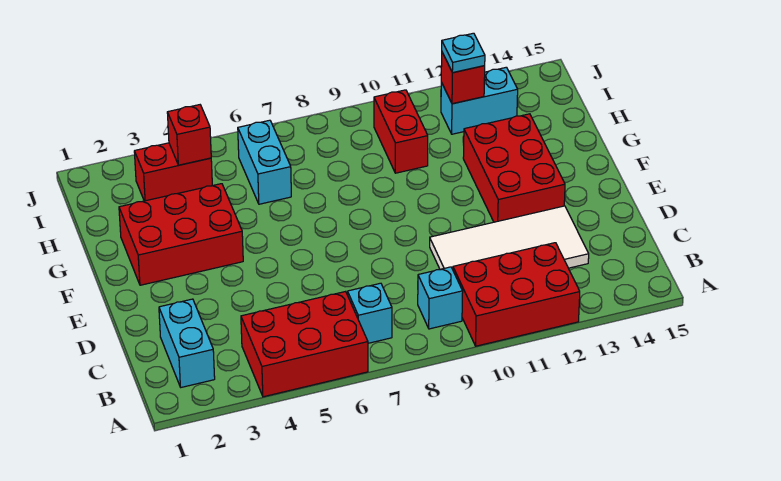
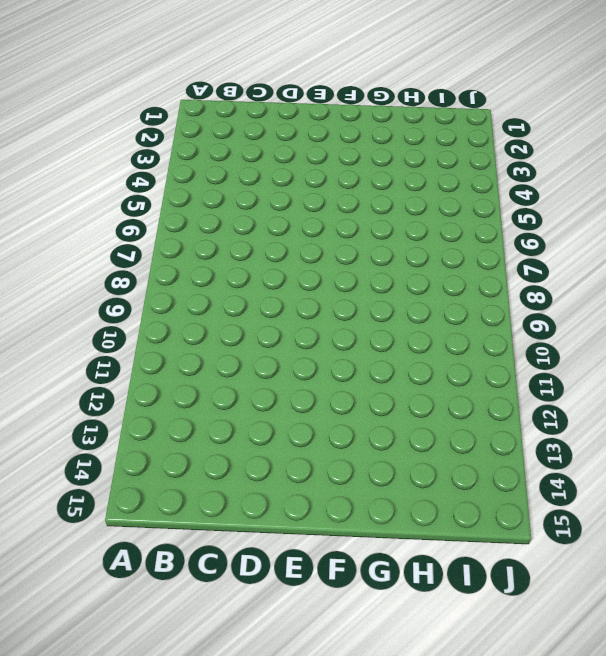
none -> red 2x3 brick [241,291,368,397]
none -> red 2x3 brick [453,243,580,346]
none -> cyan 1x2 brick [159,299,215,387]

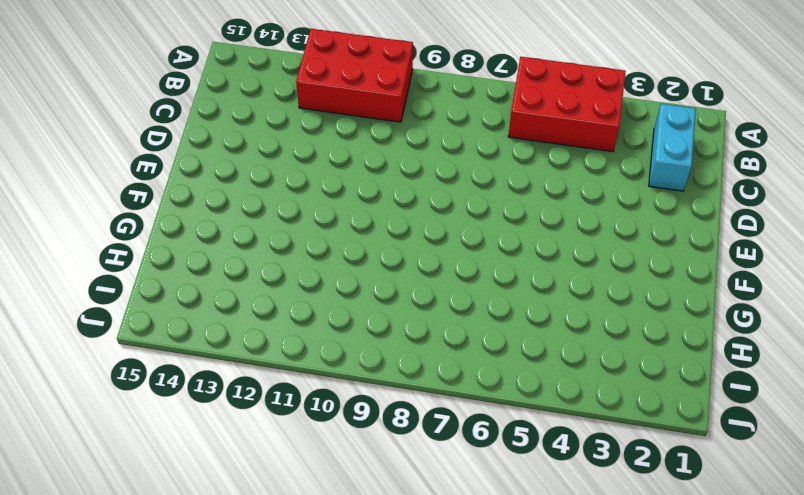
none -> cyan 1x1 brick [348,283,392,343]
none -> cyan 1x1 brick [418,267,463,329]
none -> white 2x4 tile [430,206,589,269]

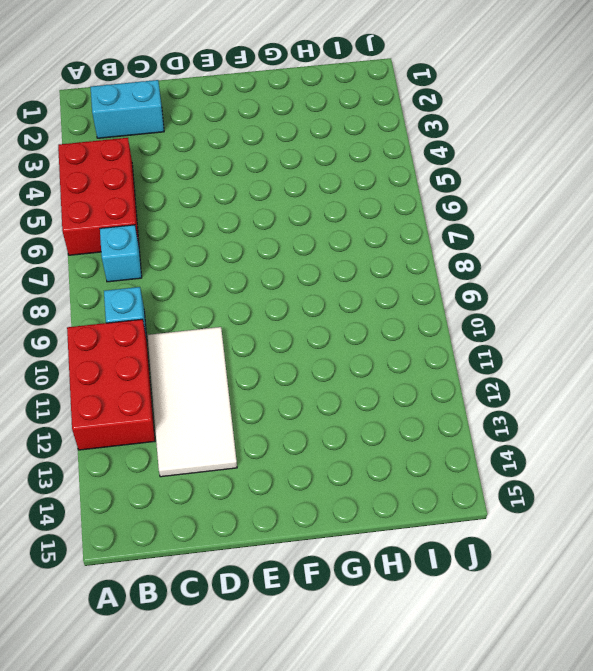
none -> red 2x3 brick [463,114,565,222]
none -> red 2x3 brick [119,184,243,285]
none -> cyan 1x2 brick [238,120,291,204]

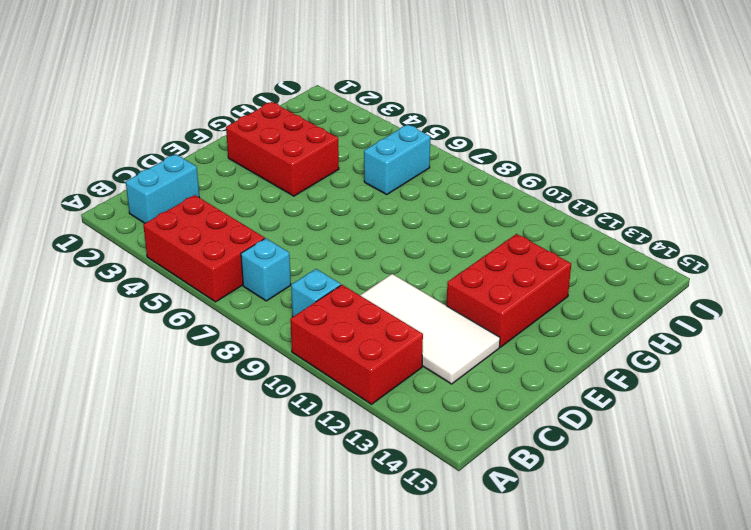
none -> red 1x2 brick [374,90,428,173]
none -> red 1x2 brick [134,143,212,201]
none -> cyan 1x2 brick [441,67,518,134]

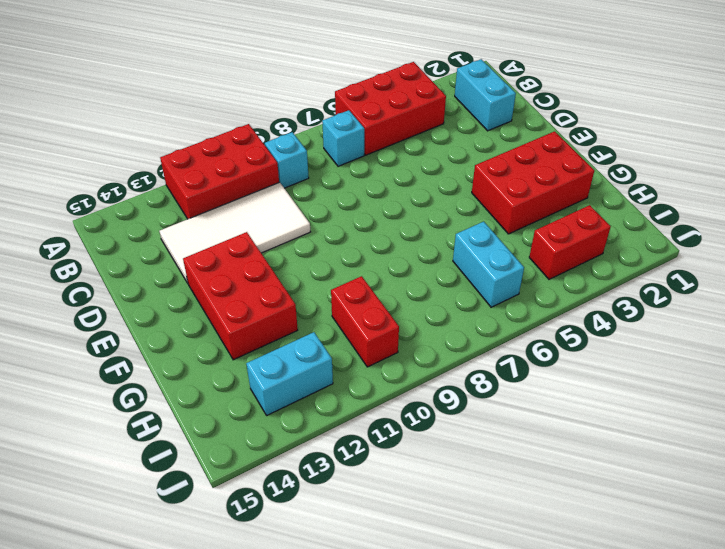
none -> red 1x1 brick [167,105,211,165]
none -> red 1x1 brick [441,53,485,104]
none -> cyan 1x1 plate [442,33,485,73]

